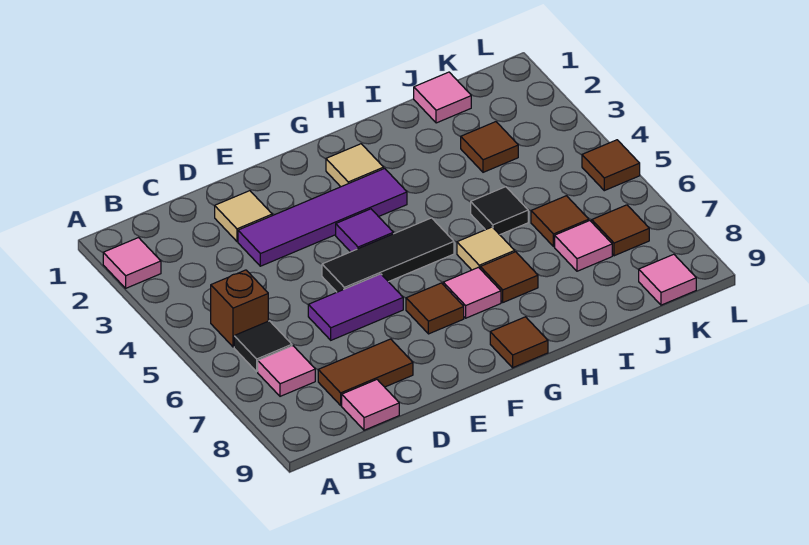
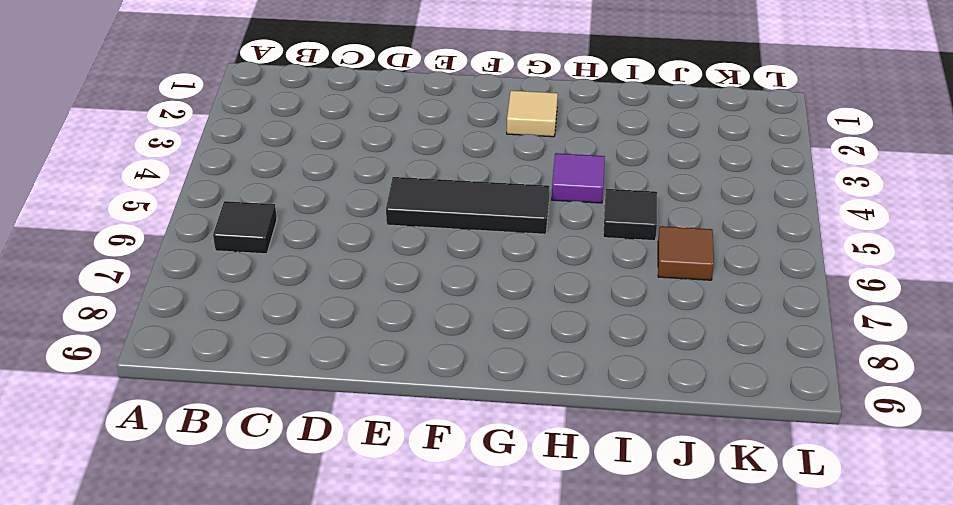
purple 1x1 tile [552,153,605,203] -> purple 1x1 tile moved to [336,209,393,252]
none -> pink 1x1 tile [103,238,161,288]
none -> brown 1x1 brick [211,270,268,347]
none -> pink 1x1 tile [258,346,315,396]

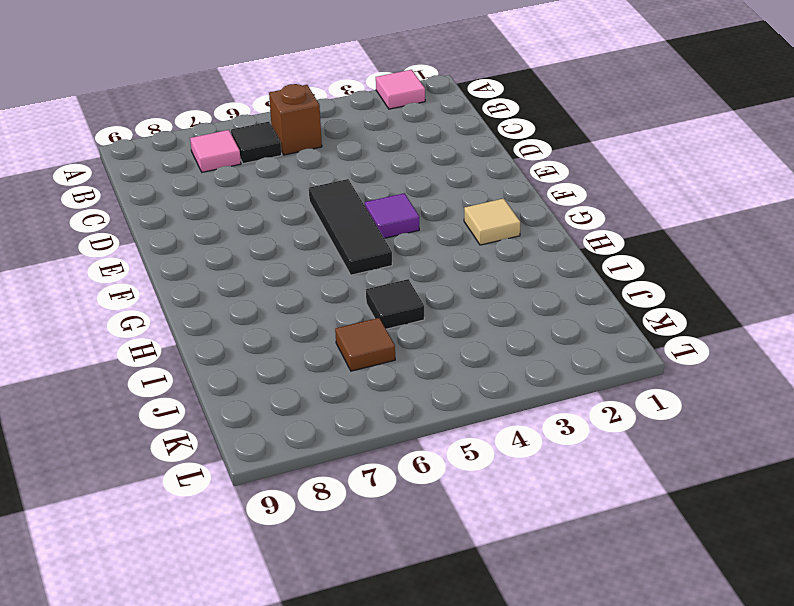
none -> brown 1x2 tile [318,339,413,405]
none -> pink 1x1 tile [342,380,399,430]
none -> tan 1x1 tile [215,191,272,241]

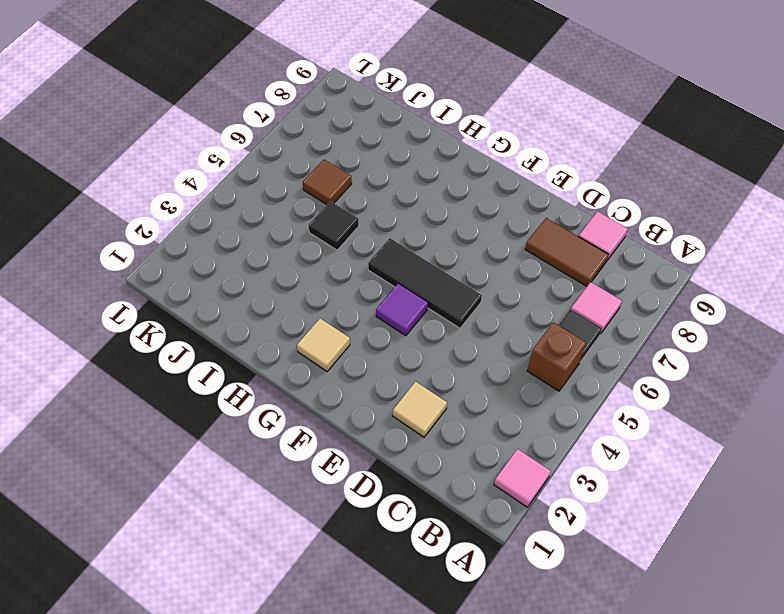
none -> purple 1x4 tile [238,168,407,266]
none -> purple 1x2 tile [308,274,403,340]
none -> brown 1x1 tile [406,283,464,334]

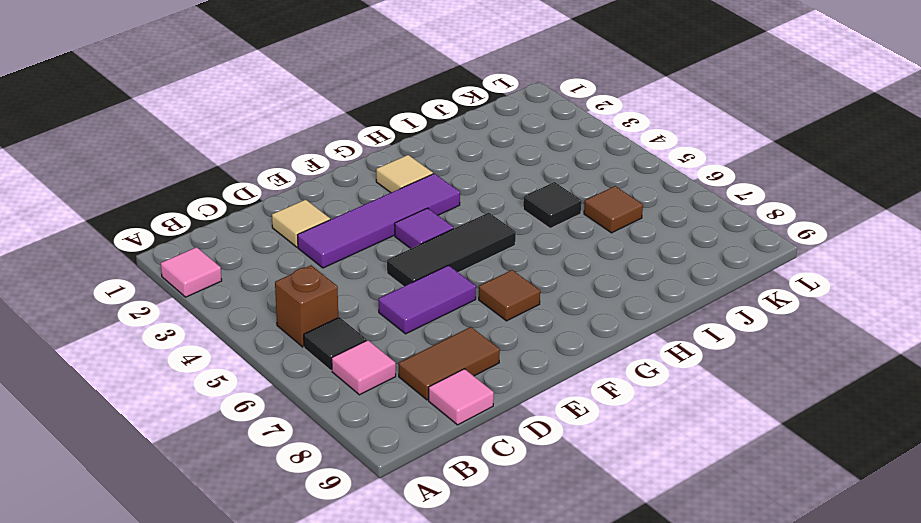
none -> pink 1x1 tile [443,267,501,318]
none -> brown 1x1 tile [490,317,548,368]
none -> tan 1x1 tile [457,227,515,270]

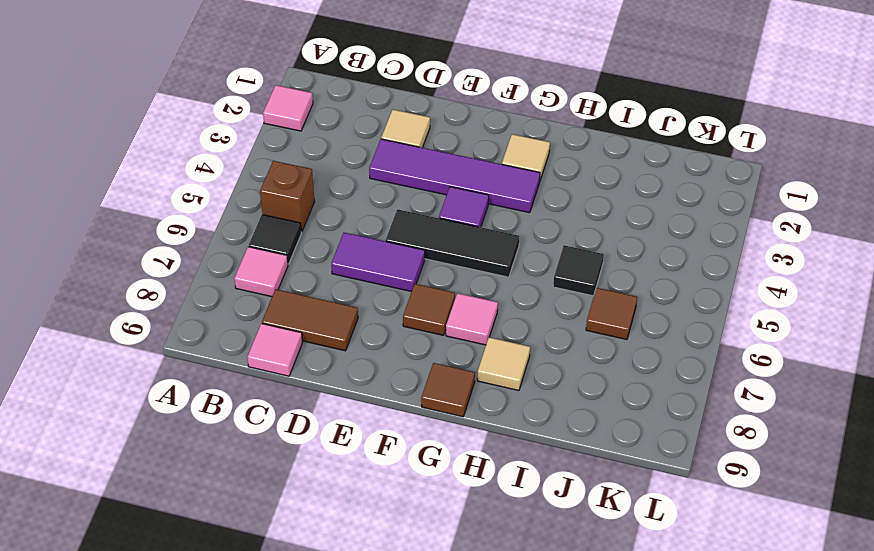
tan 1x1 tile [477,337,530,391] -> tan 1x1 tile moved to [457,227,515,270]
none -> brown 1x1 tile [480,252,538,302]
none -> pink 1x1 tile [414,72,471,123]
none -> brown 1x1 tile [461,122,518,172]

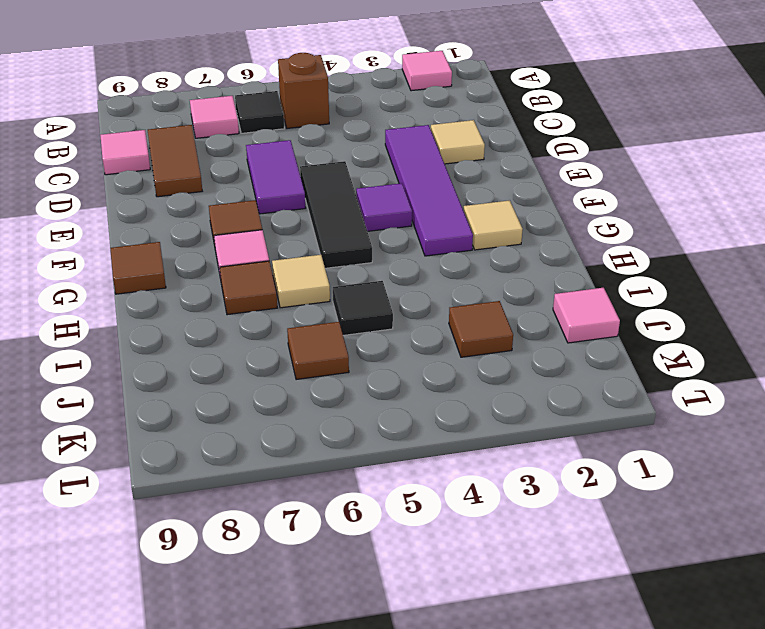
none -> pink 1x1 tile [555,221,612,271]
none -> brown 1x1 tile [592,205,649,256]
none -> pink 1x1 tile [639,254,696,305]

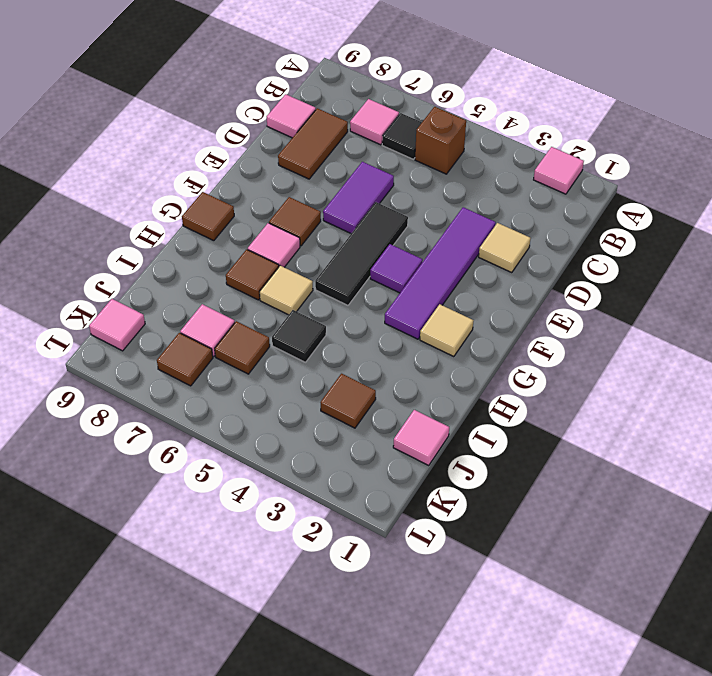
none -> brown 1x1 tile [582,140,640,191]

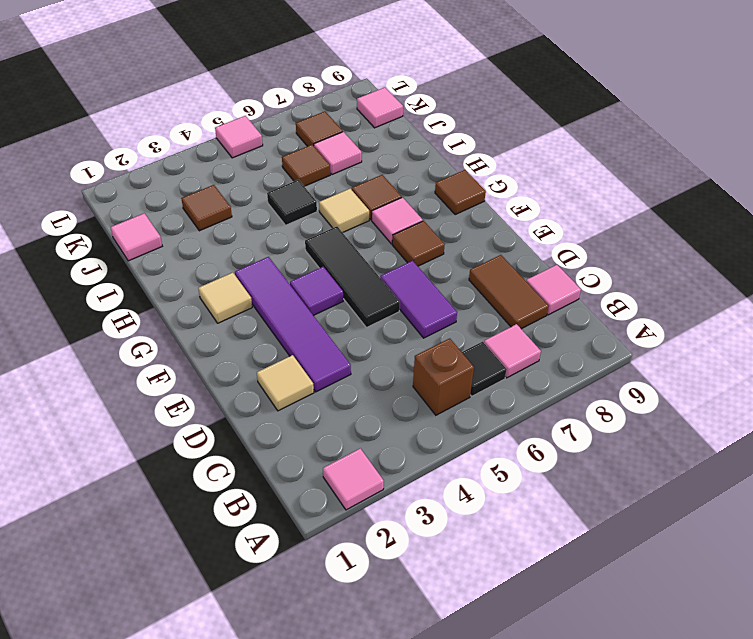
pink 1x1 tile [215,116,263,158] -> brown 1x1 tile [582,140,640,191]

